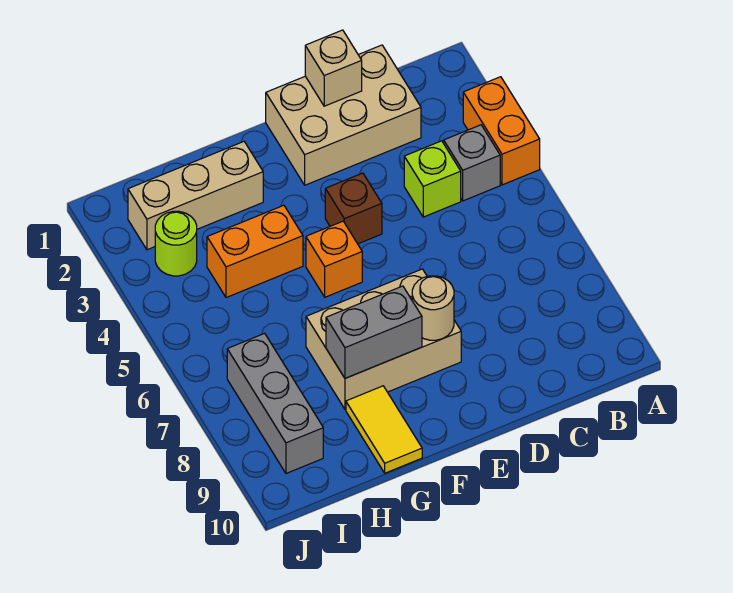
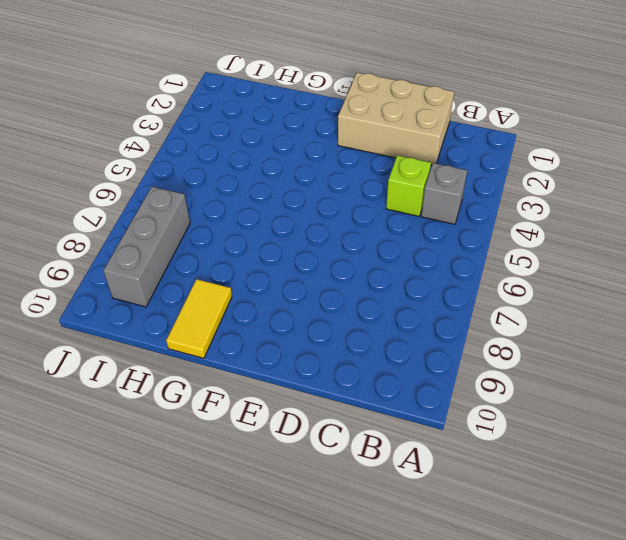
none -> orange 1x2 brick [463,77,540,185]
none -> brown 1x1 brick [325,173,382,244]
none -> tan 2x3 brick [306,269,461,409]

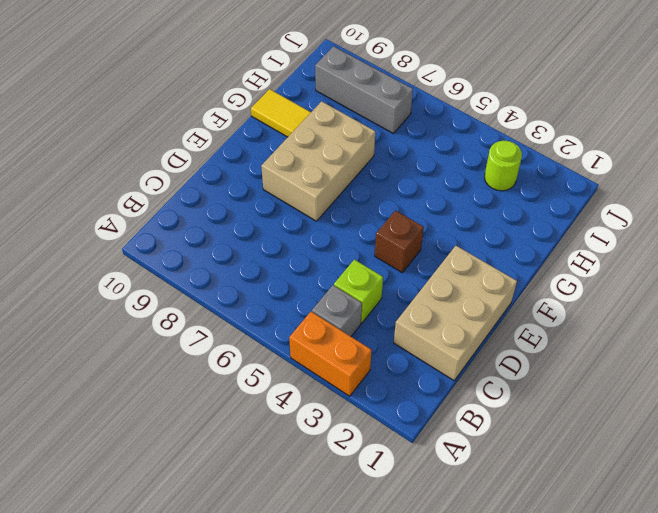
none -> orange 1x1 brick [306,221,362,297]
none -> tan 1x3 brick [128,142,263,250]
none -> orange 1x2 brick [207,205,303,298]

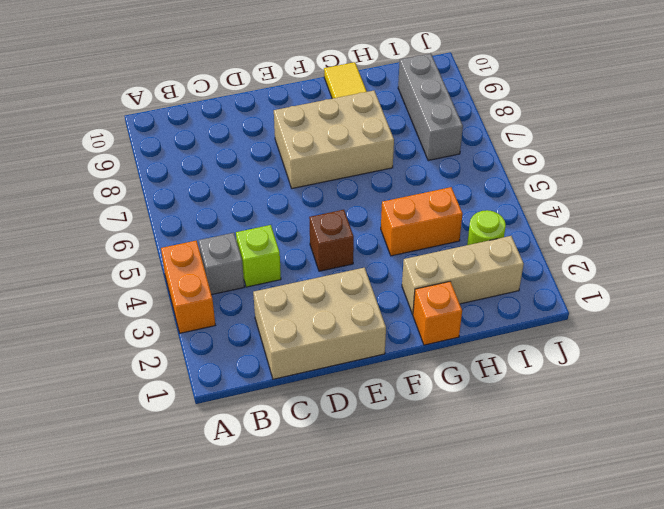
orange 1x1 brick [413,282,462,345] -> orange 1x1 brick moved to [306,221,362,297]
none -> tan 1x1 brick [305,30,362,106]
none -> tan 1x1 round brick [412,276,454,340]
none -> grey 1x2 brick [326,286,422,378]

